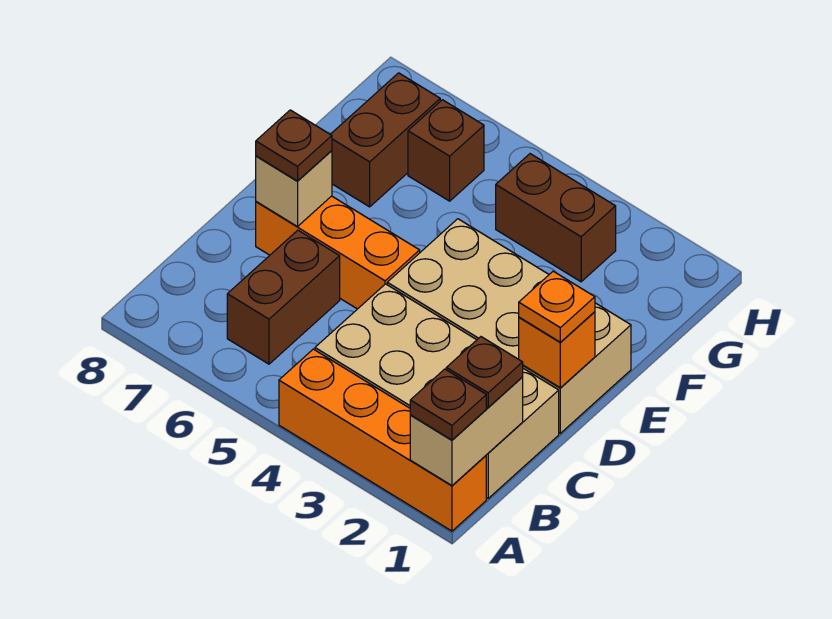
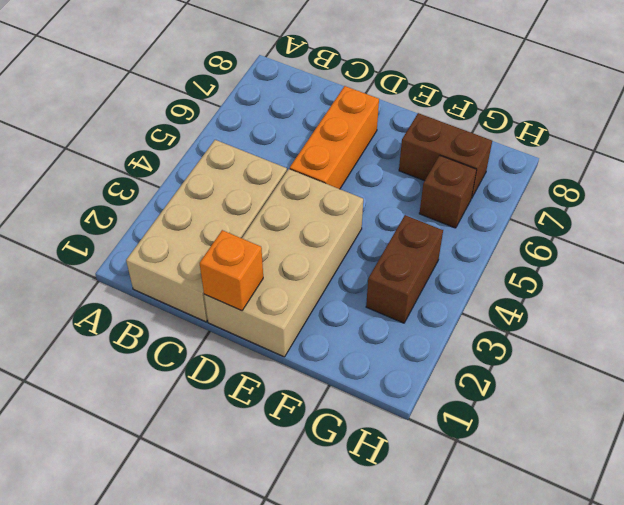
none -> orange 1x4 brick [279,349,486,531]
none -> brown 1x2 brick [227,230,340,364]
none -> tan 1x2 brick [410,377,523,485]

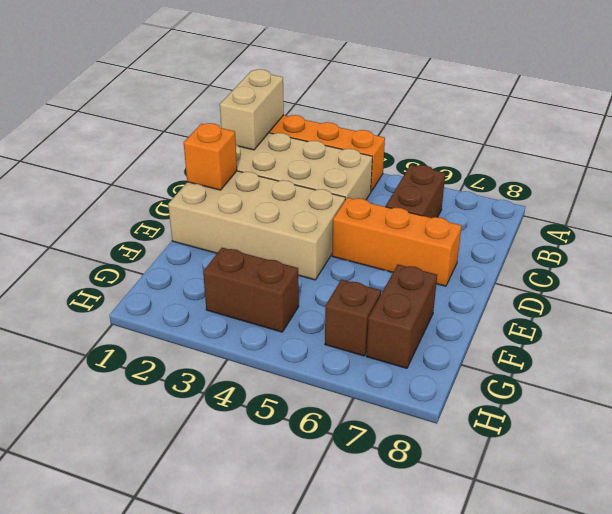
none -> tan 1x1 brick [256,151,332,227]
none -> brown 1x1 plate [410,369,486,440]
none -> brown 1x1 plate [446,337,523,407]

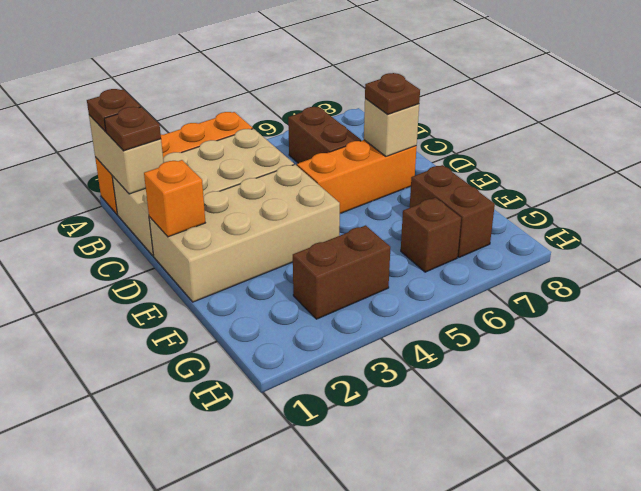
none -> orange 1x1 plate [519,271,595,342]

